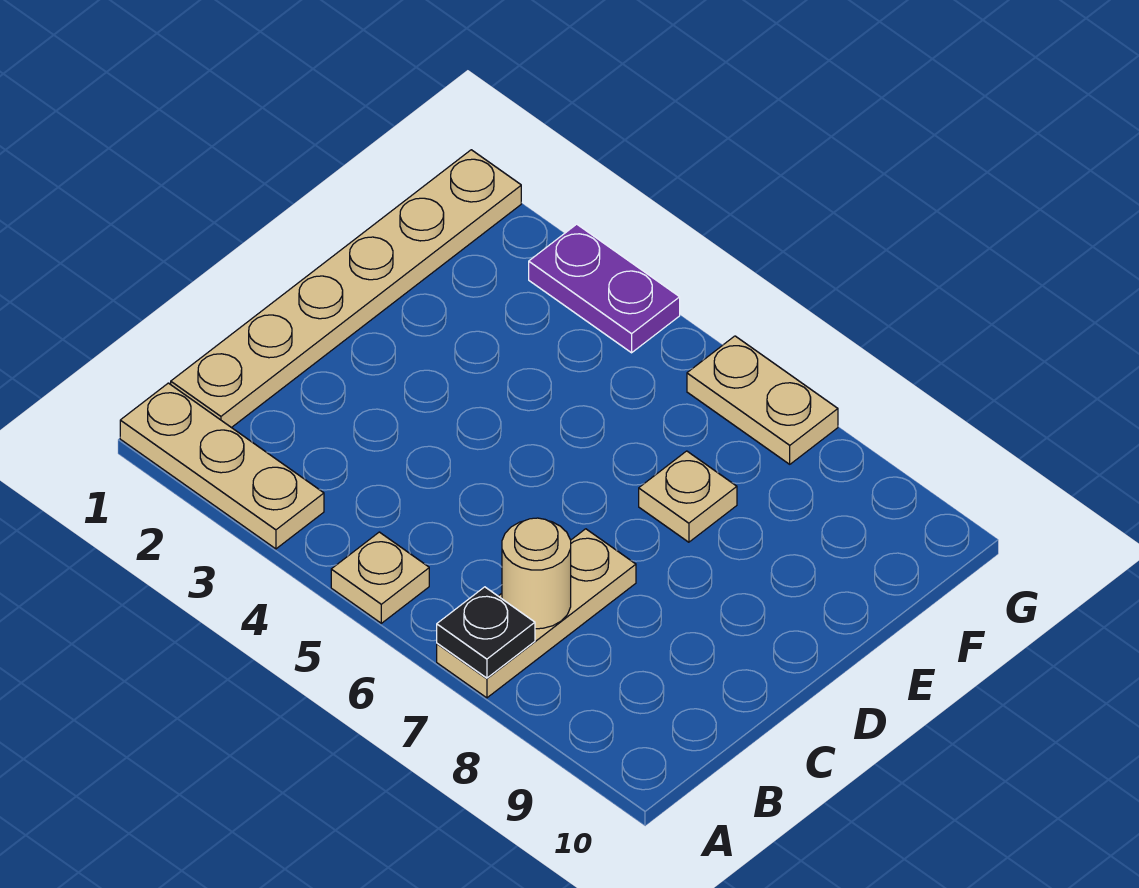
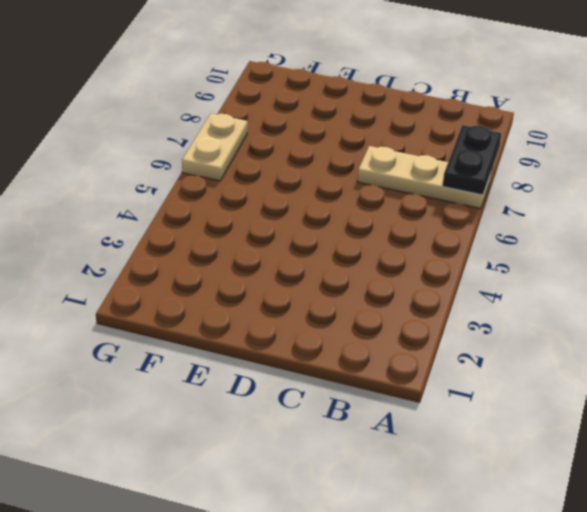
black 1x2 plate [443,125,501,195] -> black 1x1 plate [437,587,535,678]
none -> tan 1x3 plate [120,383,324,549]
none -> tan 1x1 plate [331,532,429,623]

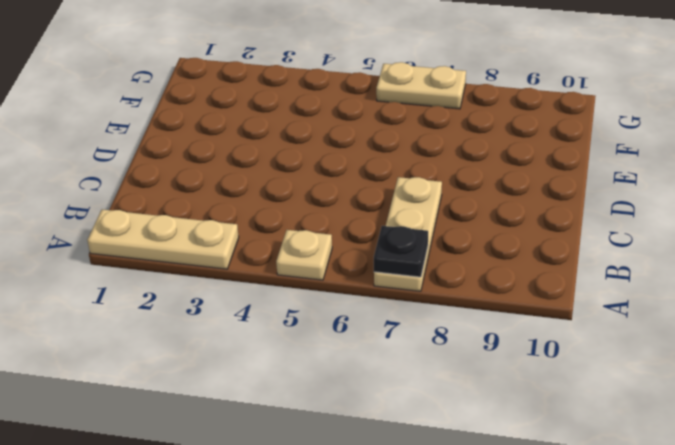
none -> tan 1x6 plate [171,150,521,428]
none -> tan 1x1 plate [639,451,737,542]

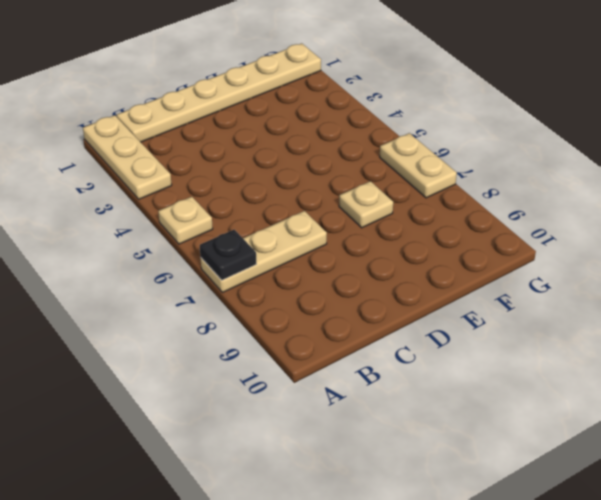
none -> purple 1x2 plate [529,224,680,353]
none -> tan 1x1 round brick [502,518,571,629]

